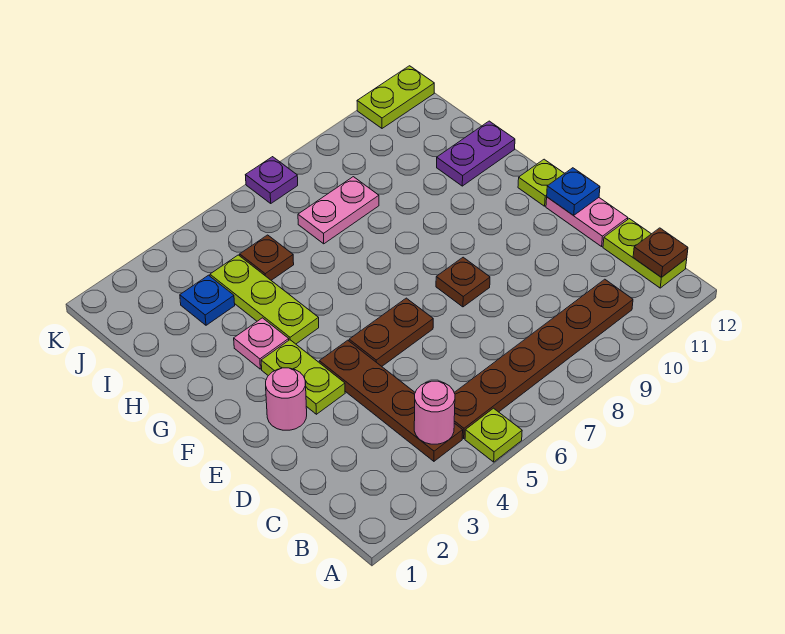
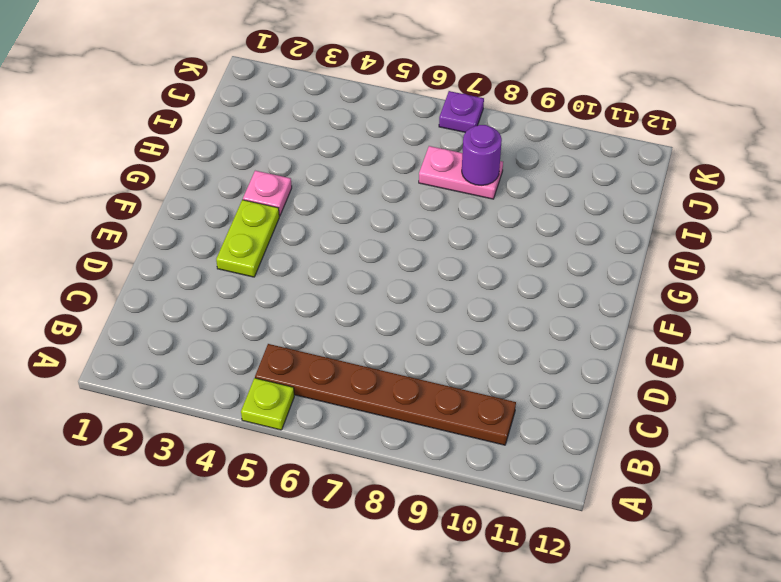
purple 1x1 round brick [462,125,502,185] -> none
none -> brown 1x4 plate [319,340,463,461]
none -> lime 1x2 plate [603,219,687,288]
none -> pink 1x2 plate [546,197,628,246]

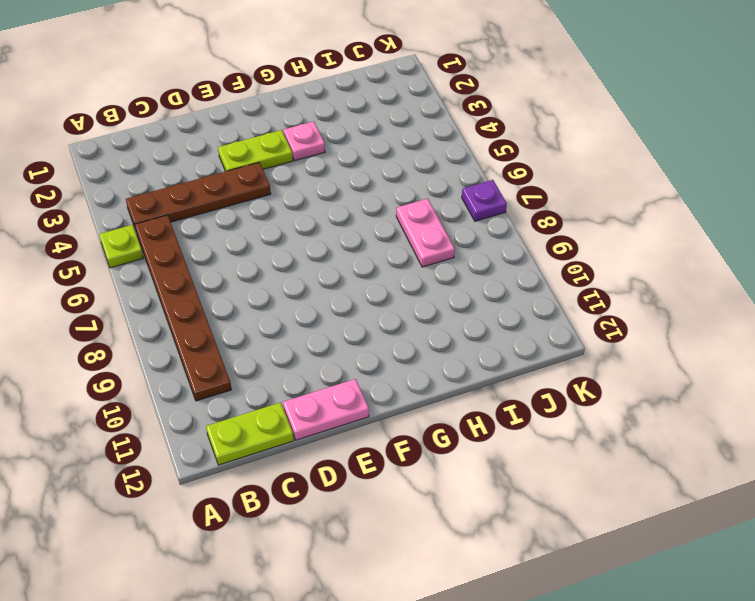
none -> pink 1x1 round brick [266,368,307,430]
none -> brown 1x2 plate [349,298,433,366]
none -> brown 1x1 plate [436,257,490,307]

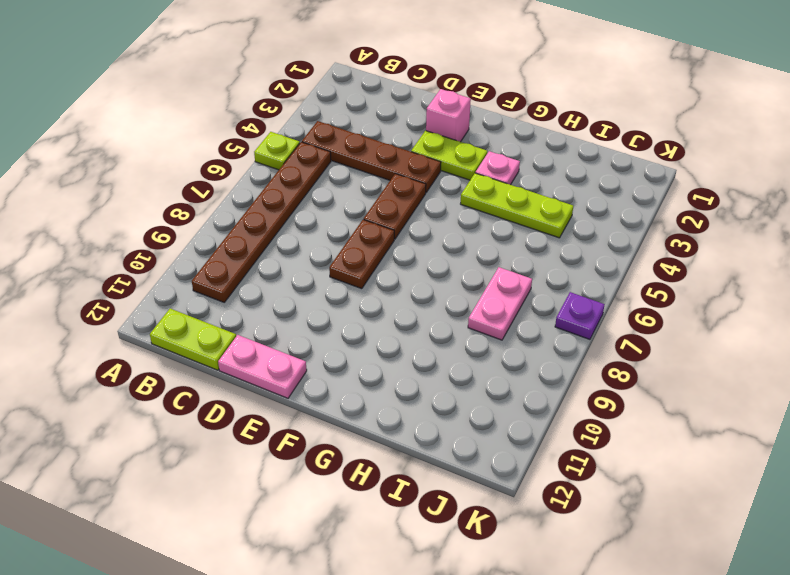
pink 1x1 brick [426,89,471,142] -> pink 1x1 round brick [266,368,307,430]
brown 1x2 plate [329,220,394,289] -> brown 1x1 plate [436,257,490,307]
none -> lime 1x1 plate [518,159,565,206]
none -> purple 1x2 plate [437,121,515,186]
none -> blue 1x1 plate [180,275,235,325]

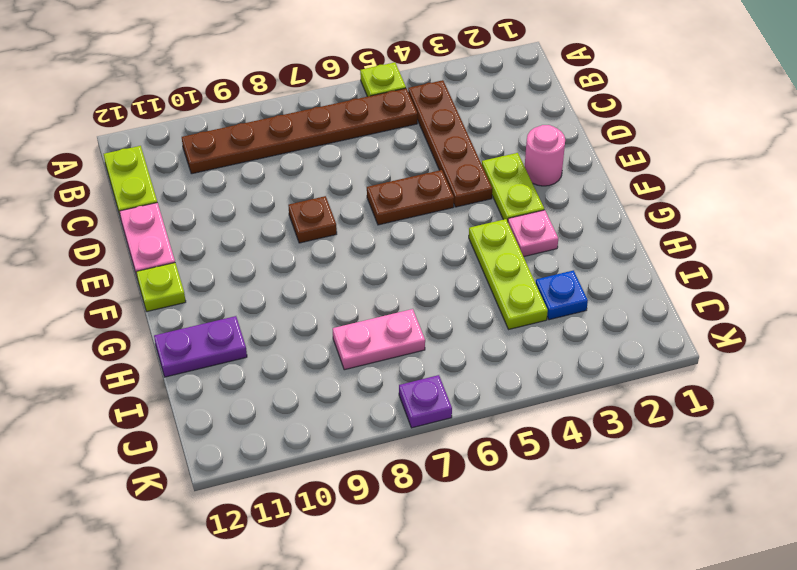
none -> brown 1x1 plate [240,235,294,280]
none -> lime 1x2 plate [357,66,434,128]
none -> pink 1x1 round brick [414,381,455,444]

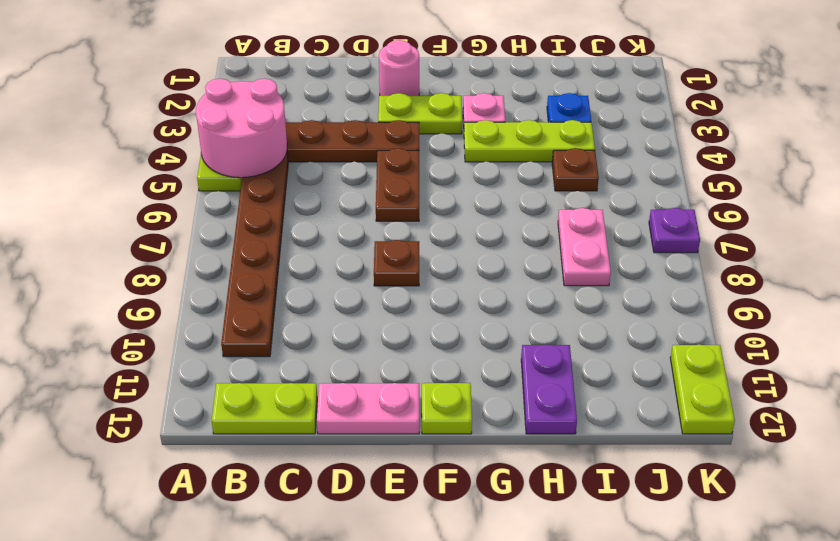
pink 2x2 round brick [196,79,287,178] -> pink 1x1 round brick [414,381,455,444]
none -> brown 1x1 plate [633,228,688,277]
none -> blue 1x1 plate [547,168,600,215]

